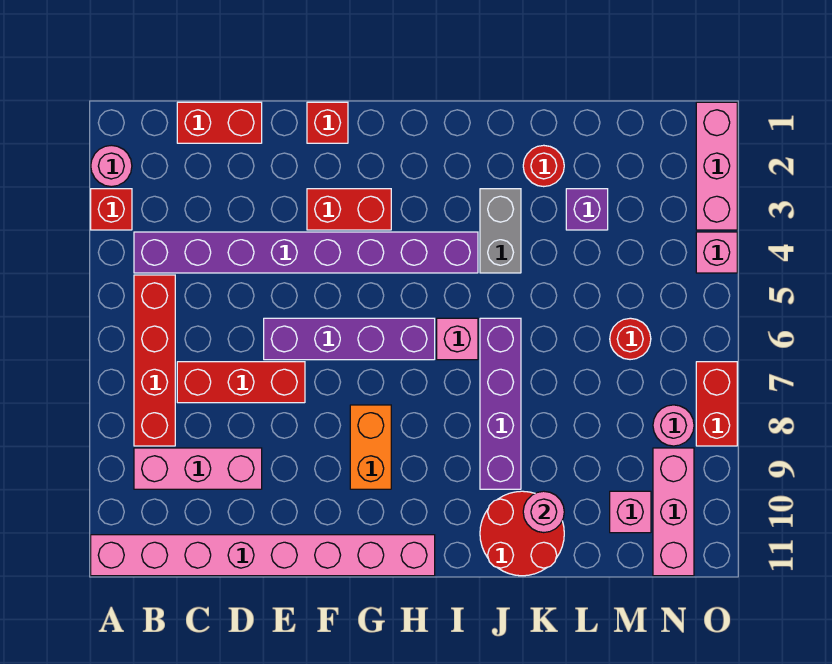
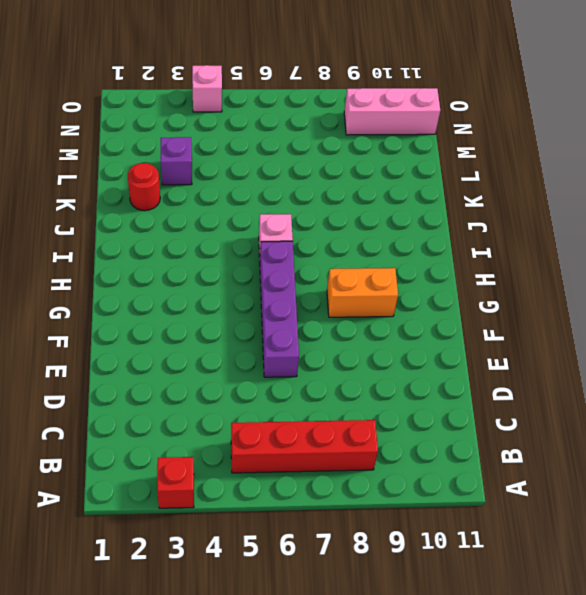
none -> pink 1x1 round brick [91,145,132,187]
none -> pink 1x8 brick [91,535,435,576]
none -> purple 1x8 brick [134,232,478,273]

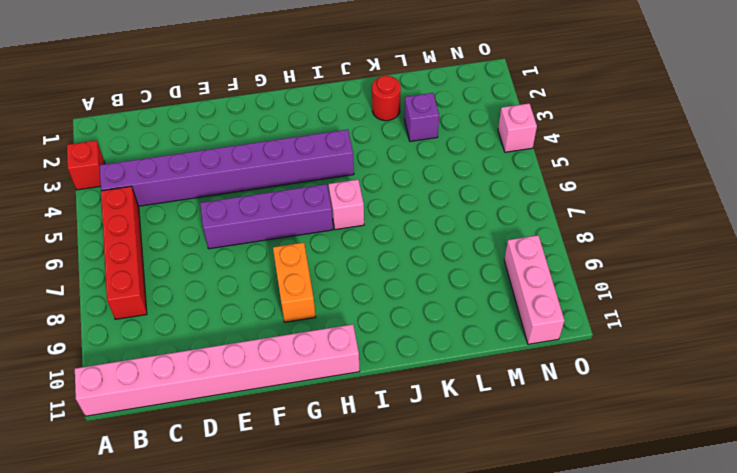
none -> pink 1x1 round brick [91,145,132,187]
none -> pink 1x3 brick [134,448,262,489]
none -> red 1x2 brick [177,102,262,143]

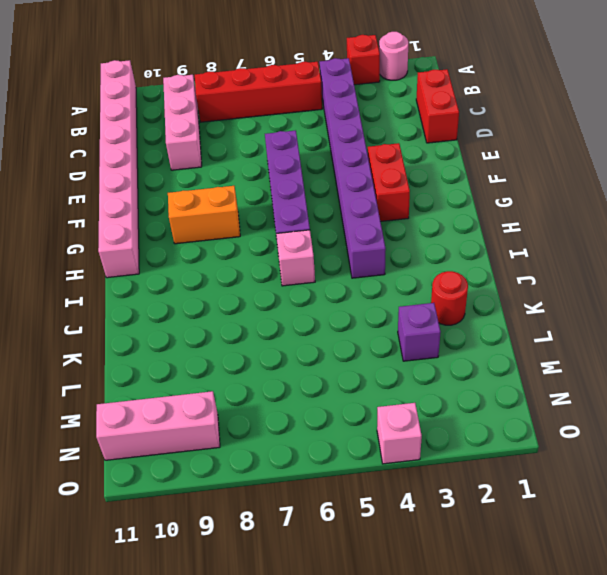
none -> red 1x3 brick [177,362,305,403]
none -> red 1x1 brick [307,102,348,143]
none -> grey 1x2 brick [480,189,521,273]

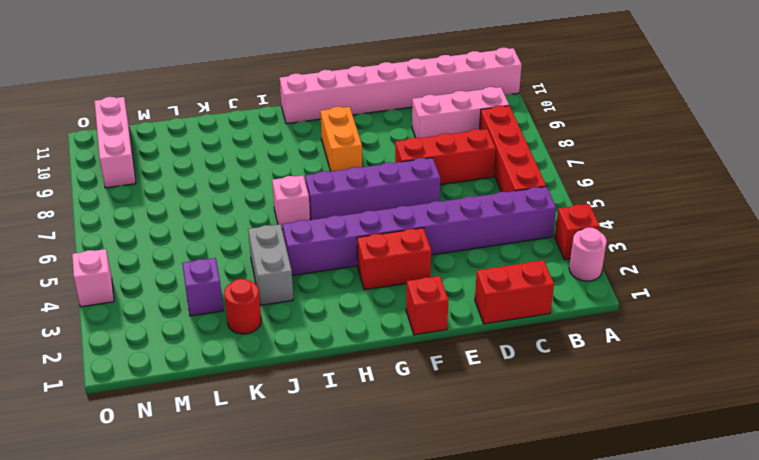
none -> purple 1x4 brick [480,318,521,489]
none -> red 2x2 round brick [480,491,564,576]
none -> red 1x1 round brick [610,318,651,360]

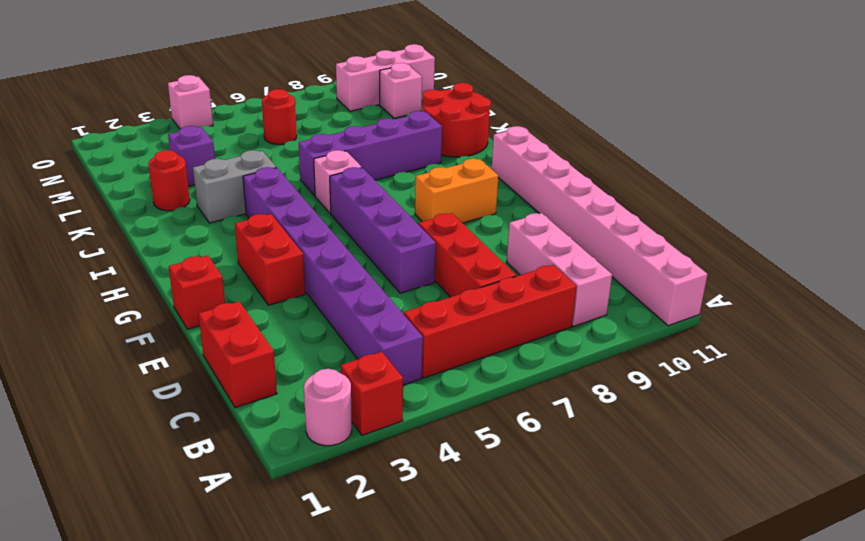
none -> pink 1x1 round brick [653,405,694,446]
none -> pink 1x3 brick [696,102,737,230]
none -> red 1x2 brick [696,362,737,446]

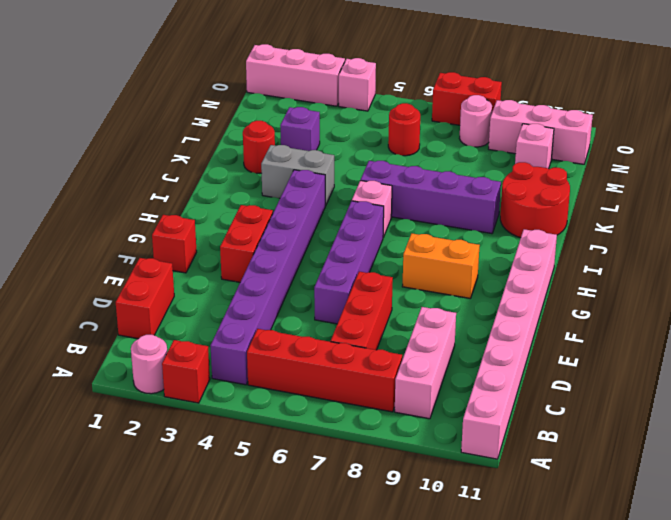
none -> pink 1x1 round brick [523,491,564,533]

